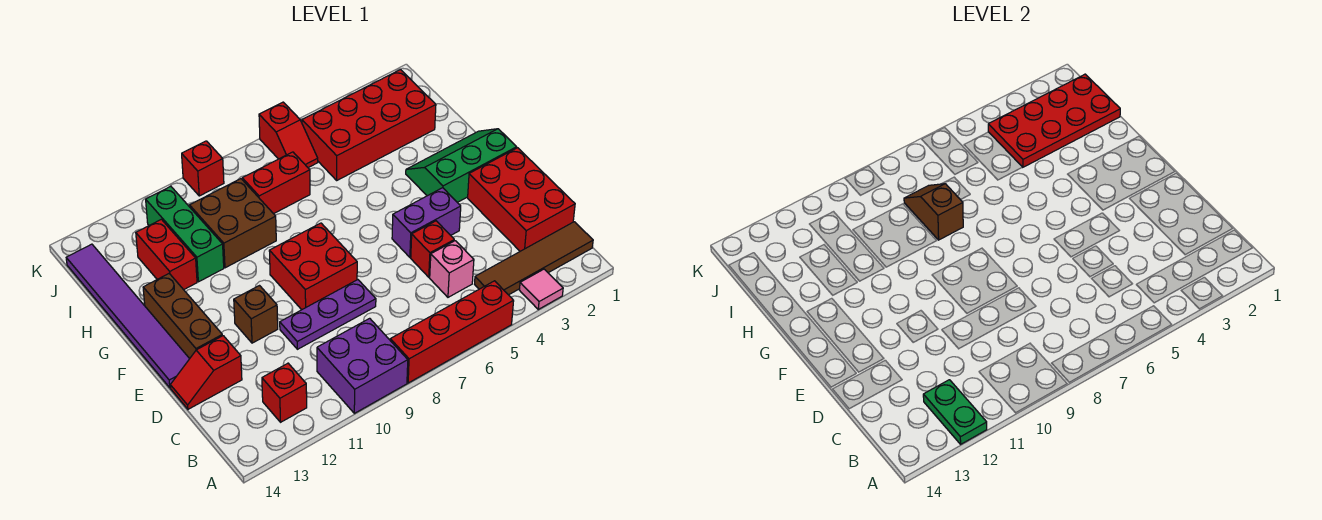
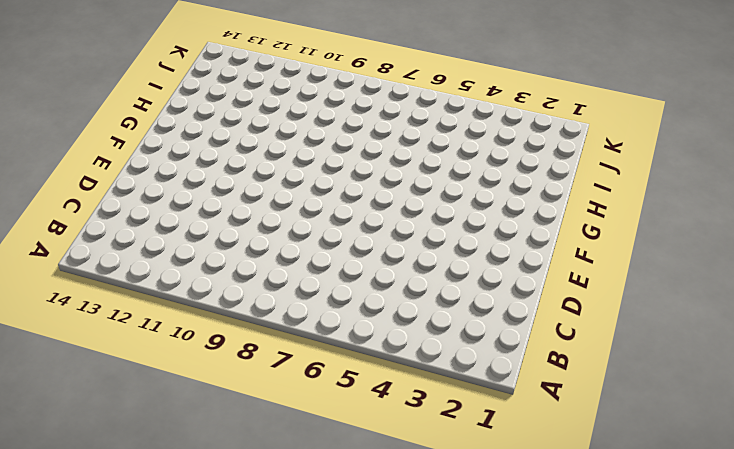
none -> pink 1x1 tile [519,269,563,309]
none -> red 1x4 brick [390,281,514,383]
none -> purple 2x2 brick [317,318,408,413]

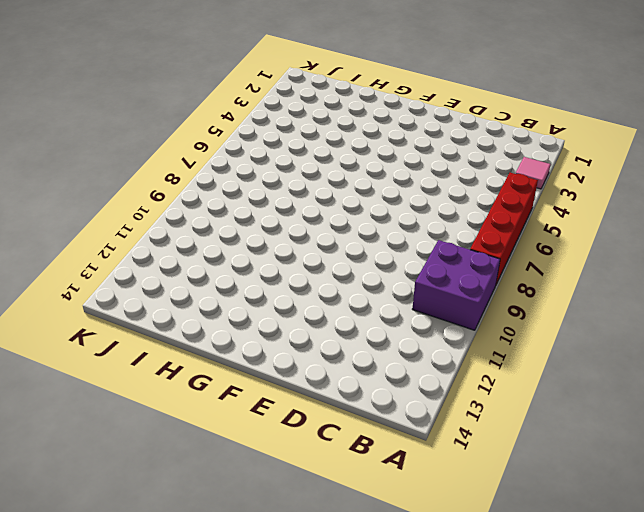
none -> brown 1x4 tile [475,222,593,295]
none -> red 1x1 brick [262,363,307,422]
none -> red 2x3 brick [468,148,575,251]

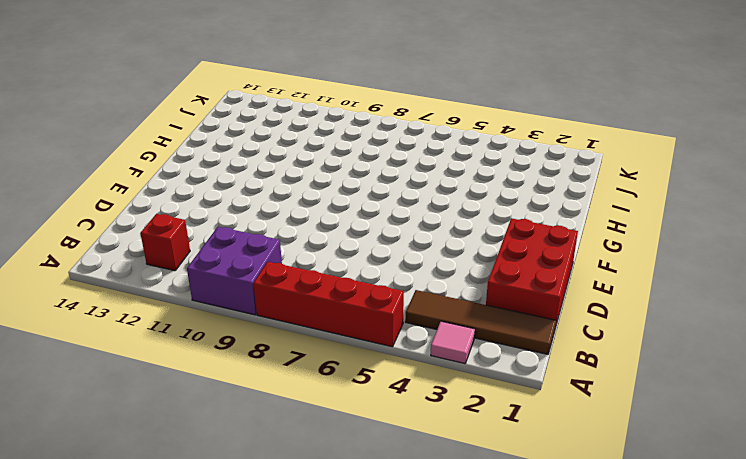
none -> pink 1x1 brick [430,241,474,297]
none -> red 1x1 brick [411,221,454,277]
none -> purple 1x3 plate [280,280,376,349]

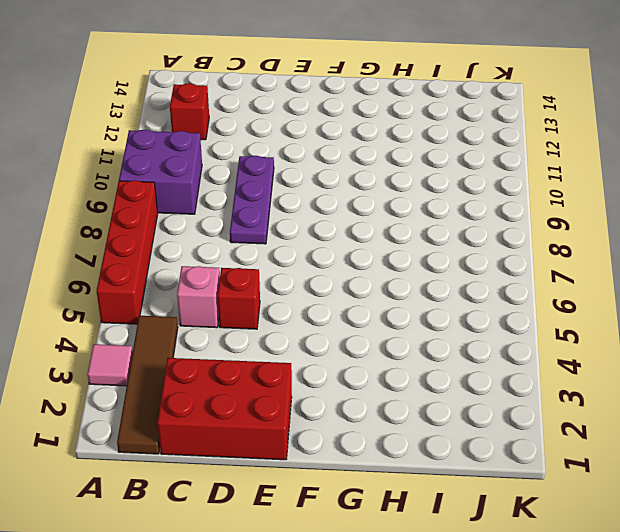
none -> red 1x2 slope [170,336,242,409]
none -> purple 1x2 brick [392,188,461,258]
none -> red 2x2 brick [269,223,357,310]

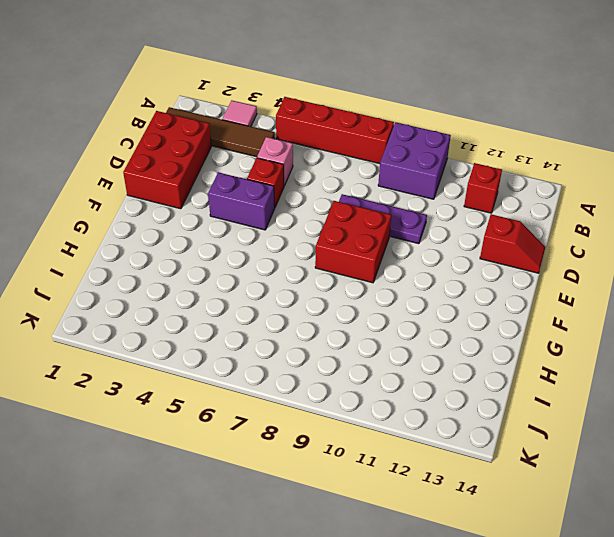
none -> brown 1x1 brick [234,286,278,343]
none -> brown 1x3 brick [143,274,222,359]
none -> purple 1x6 tile [66,244,189,388]

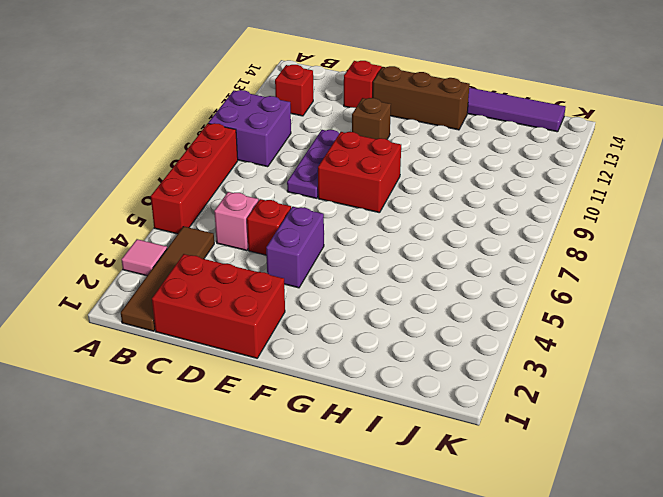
none -> green 2x3 slope [406,129,517,202]
none -> brown 2x2 brick [190,179,276,268]
none -> green 1x3 brick [146,186,224,282]

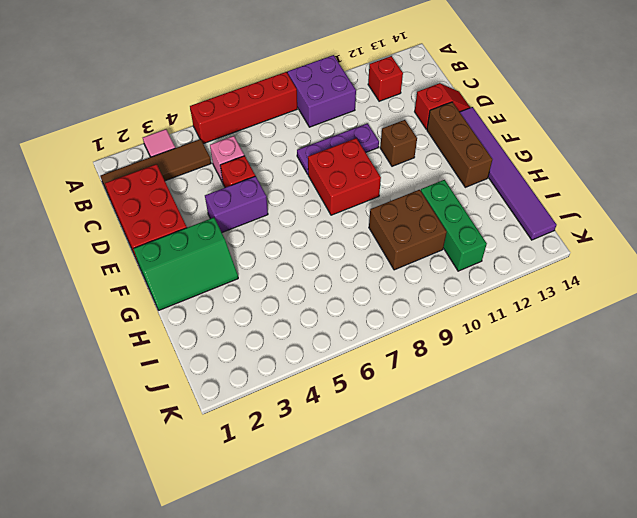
none -> red 1x2 brick [136,219,197,290]
none -> red 2x4 brick [302,70,436,180]
none -> red 1x2 brick [242,152,310,214]

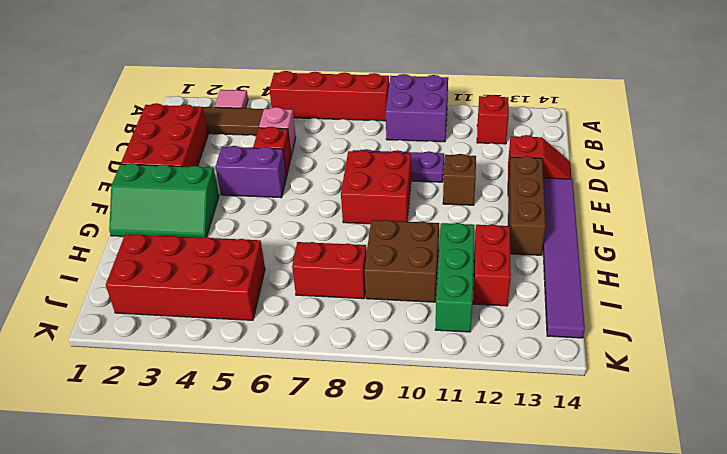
none -> red 1x2 slope [259,102,318,168]
none -> red 1x1 brick [182,141,224,196]
none -> green 1x2 plate [923,380,987,444]

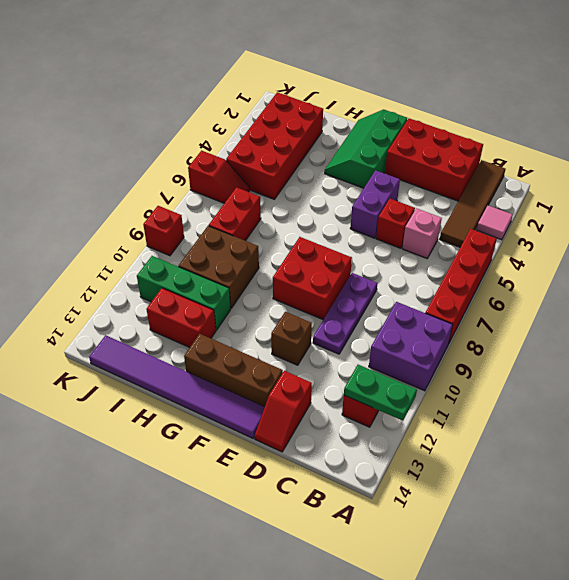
none -> brown 1x2 slope [904,184,963,240]
none -> red 2x4 plate [988,74,1120,167]

